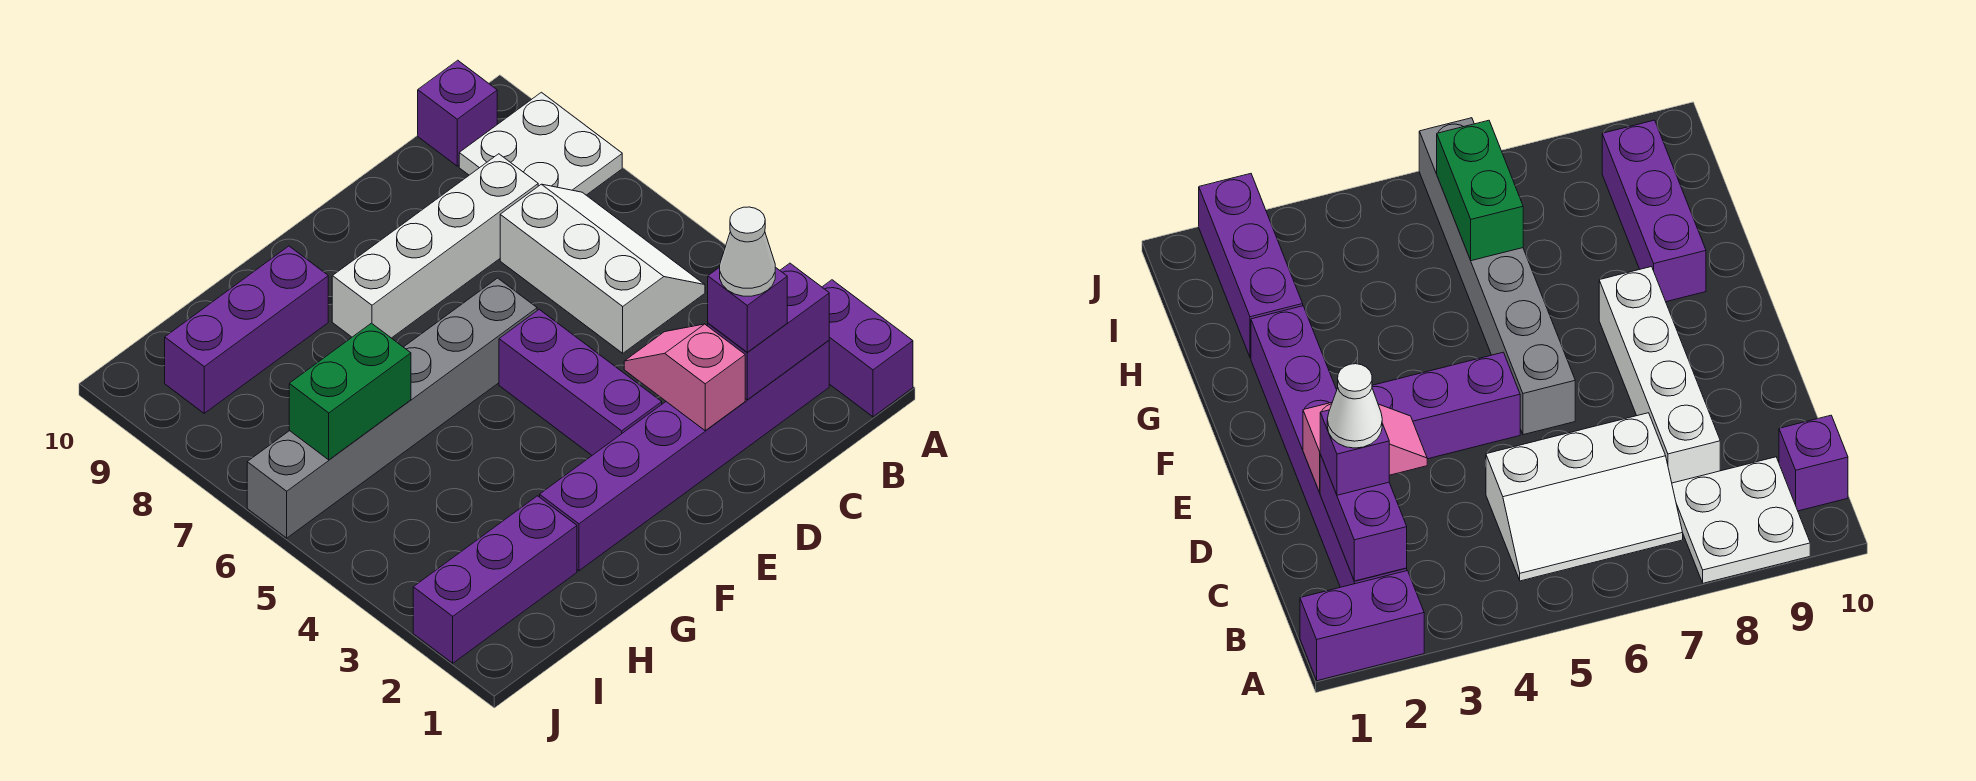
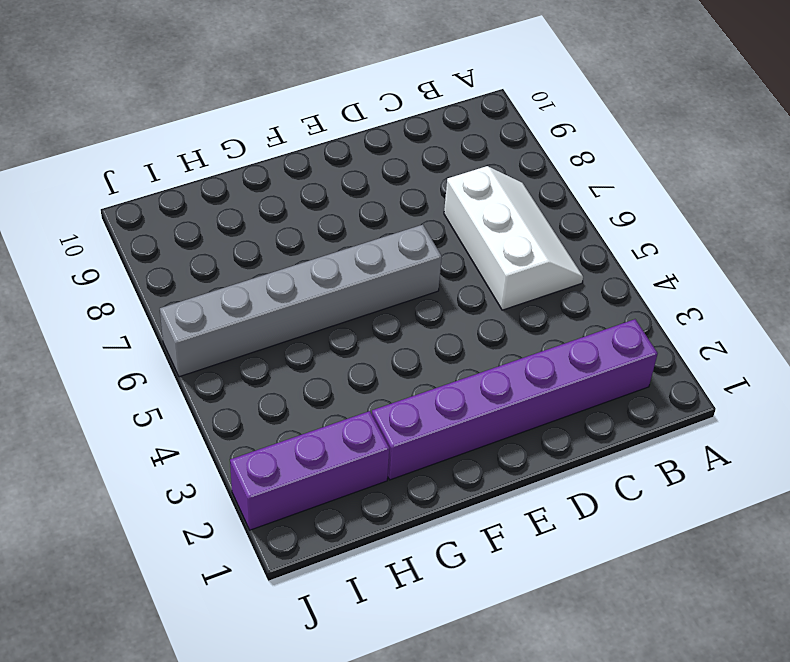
none -> purple 1x2 brick [822,280,913,417]
none -> white 2x2 plate [459,92,622,195]
none -> purple 1x1 brick [418,60,497,166]

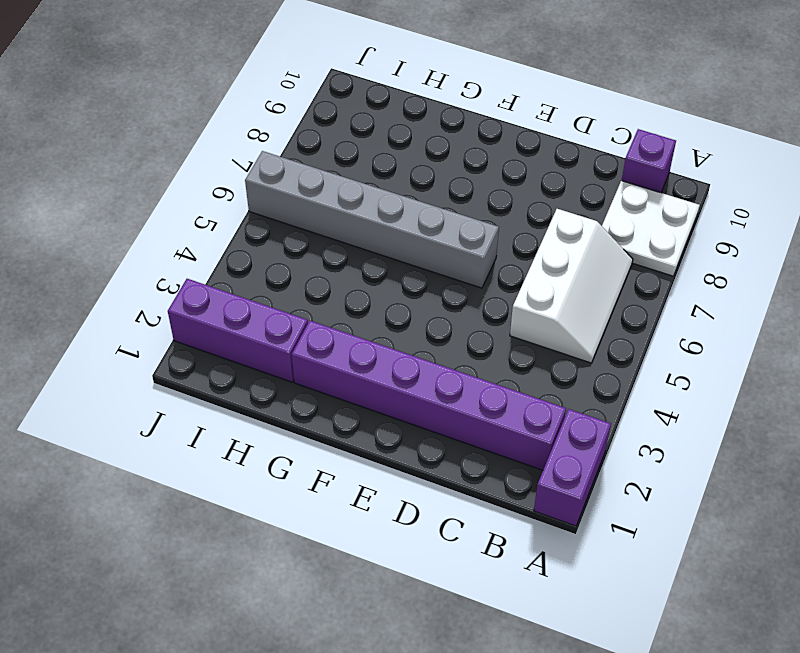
none -> white 1x4 brick [332,154,538,338]
none -> purple 1x3 brick [499,309,662,455]
none -> purple 1x3 brick [165,246,328,413]

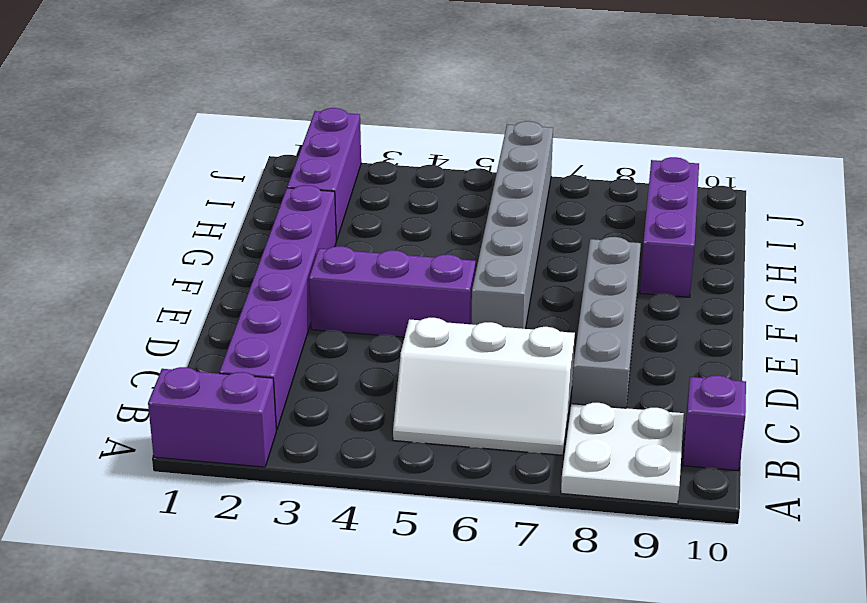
grey 1x4 brick [571,237,641,408] -> white 1x4 brick [332,154,538,338]
none -> purple 1x2 brick [708,263,829,400]
none -> pink 1x2 slope [624,324,745,431]
none -> green 1x2 brick [289,323,411,460]

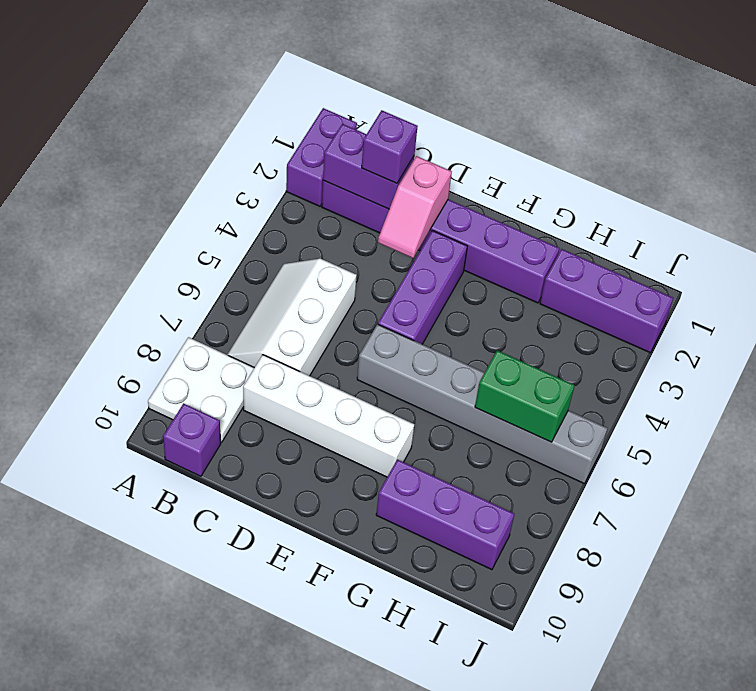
none -> white 1x1 cone [720,207,775,296]

